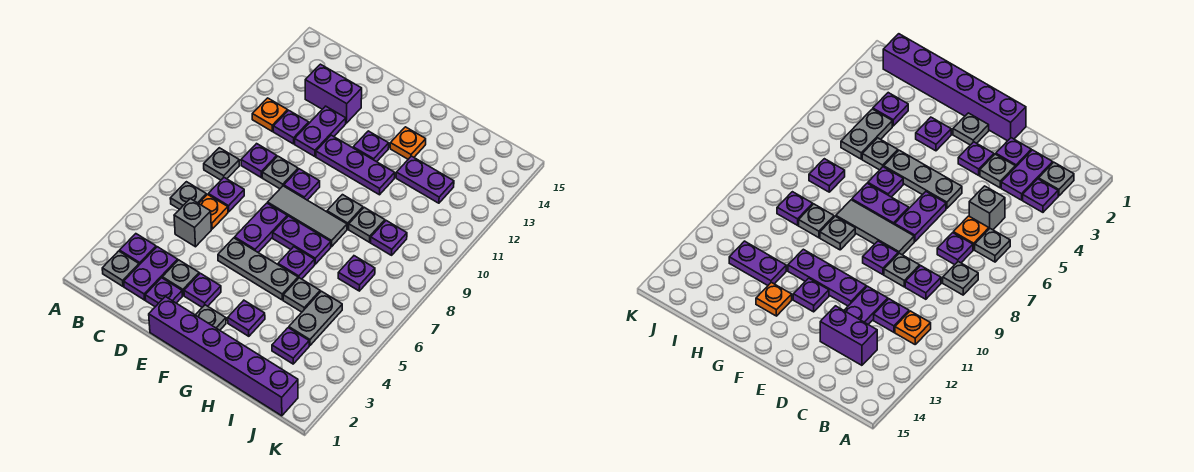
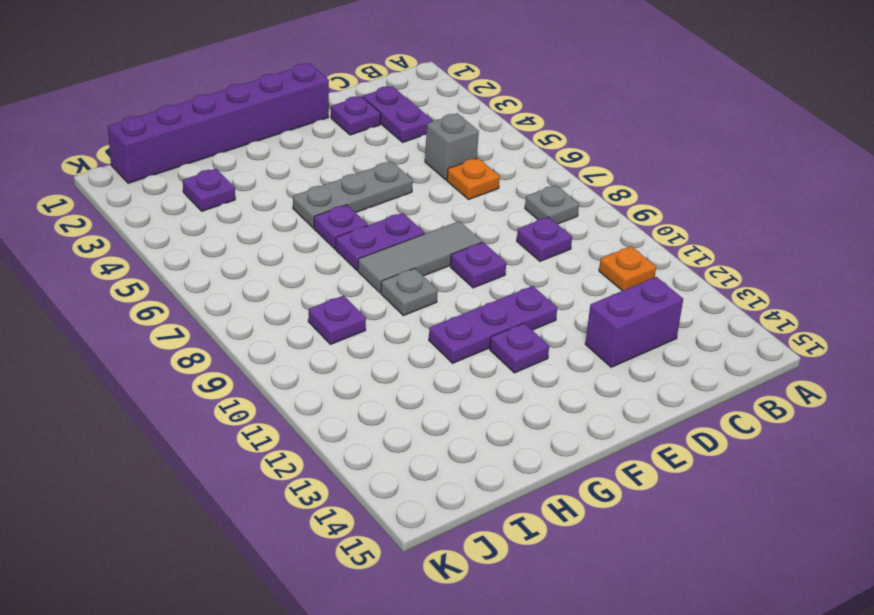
none -> grey 1x1 plate [102,251,139,286]
none -> purple 1x1 plate [120,234,156,265]
none -> grey 1x1 plate [170,182,207,209]
none -> purple 1x1 plate [208,178,244,212]

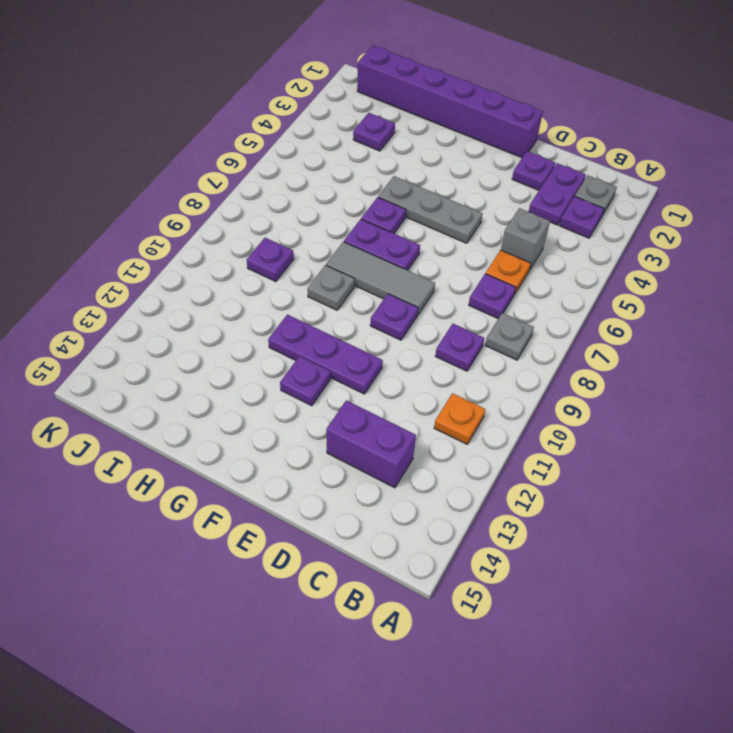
none -> grey 1x1 plate [170,182,207,209]
none -> purple 1x1 plate [273,110,309,144]
none -> grey 1x1 plate [162,260,199,295]
none -> grey 1x1 plate [262,156,298,189]

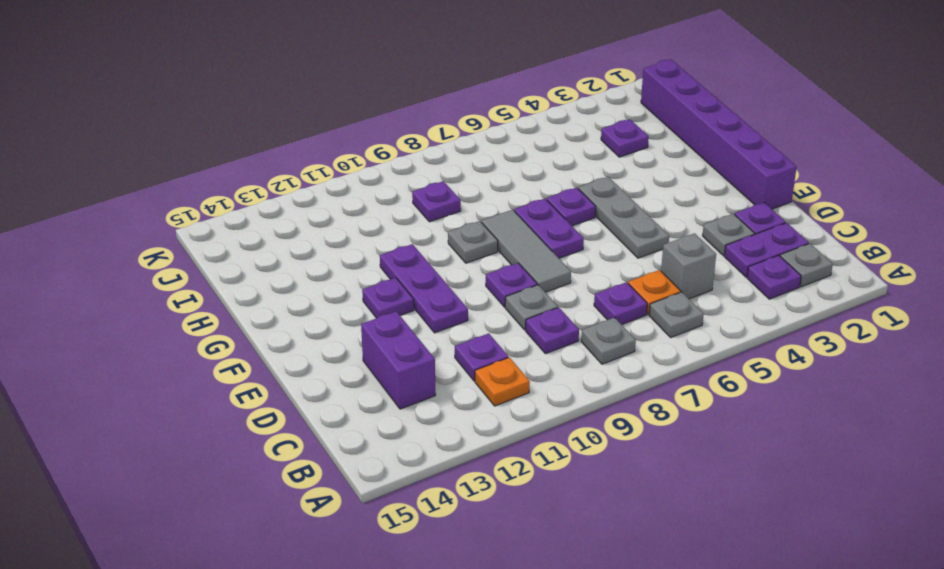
none -> purple 1x2 plate [295,106,346,157]
none -> purple 1x1 plate [184,273,221,307]
none -> purple 1x2 plate [235,203,287,252]
none -> grey 1x1 plate [196,305,226,330]

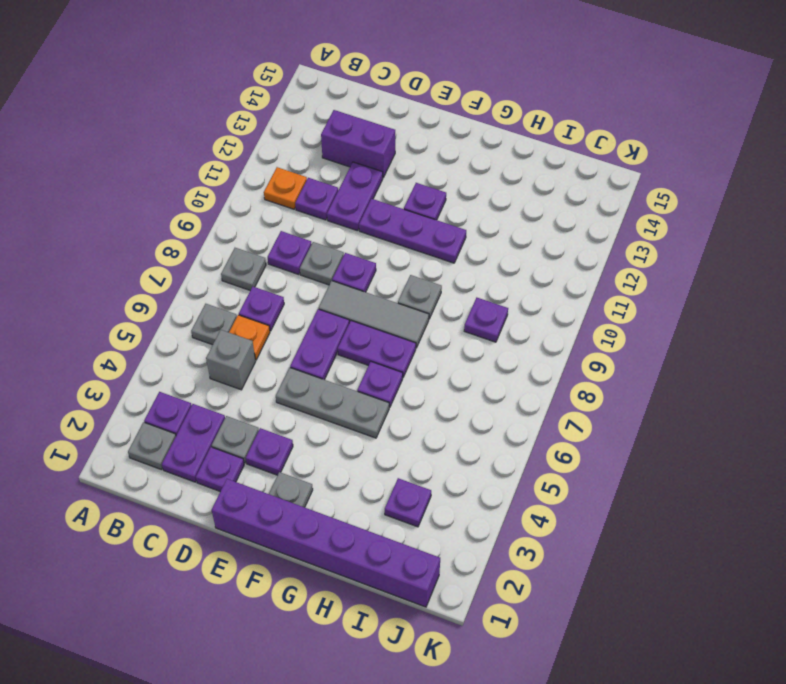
none -> purple 1x1 plate [228,300,265,336]
none -> orange 1x1 plate [390,127,426,159]
none -> grey 1x1 plate [283,278,320,312]
none -> grey 1x1 plate [349,207,385,242]

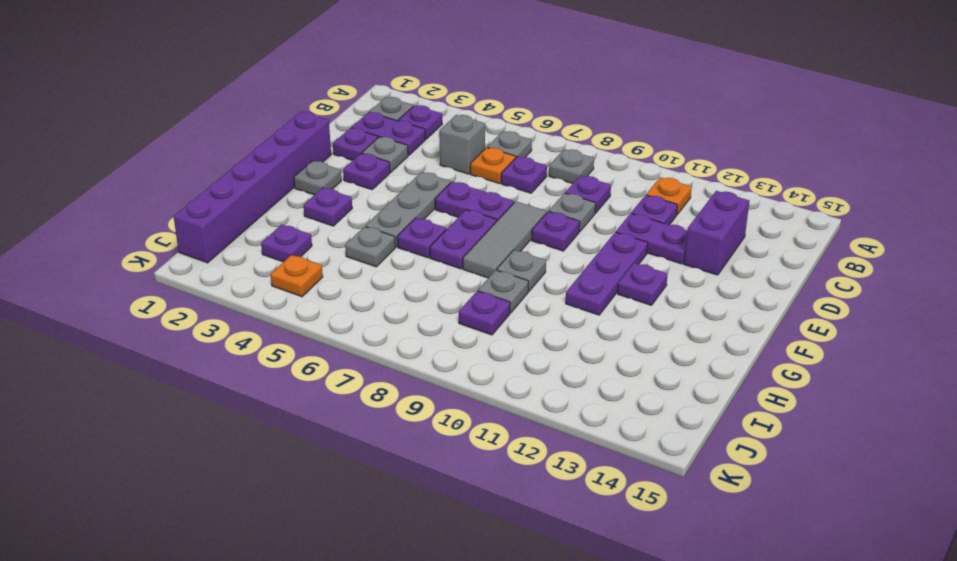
orange 1x1 plate [271,255,323,297] -> orange 1x1 plate moved to [390,127,426,159]
none -> purple 1x2 plate [396,156,454,203]
none -> grey 1x2 plate [289,291,342,345]
none -> purple 1x1 plate [338,256,375,291]

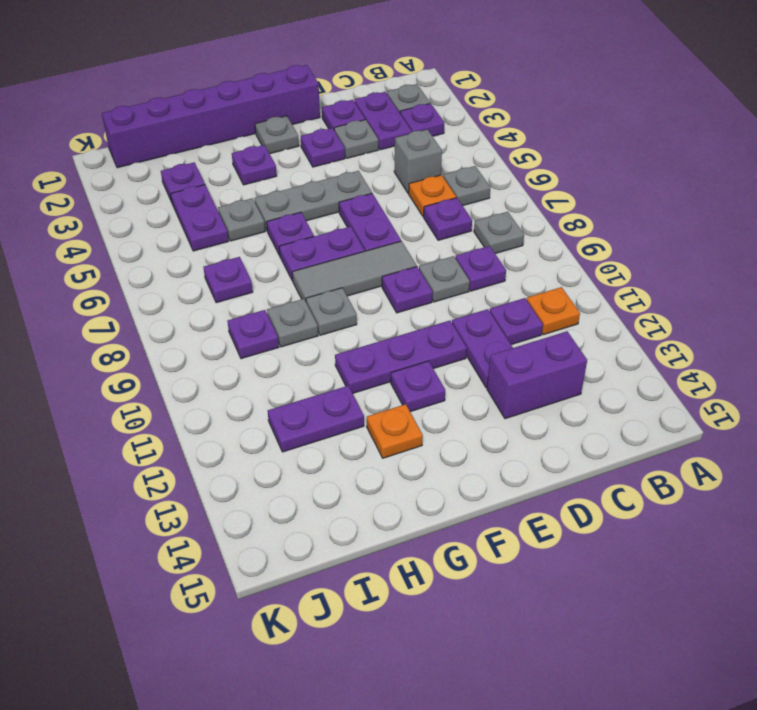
purple 1x2 plate [171,185,228,251] -> grey 1x2 plate [289,291,342,345]

